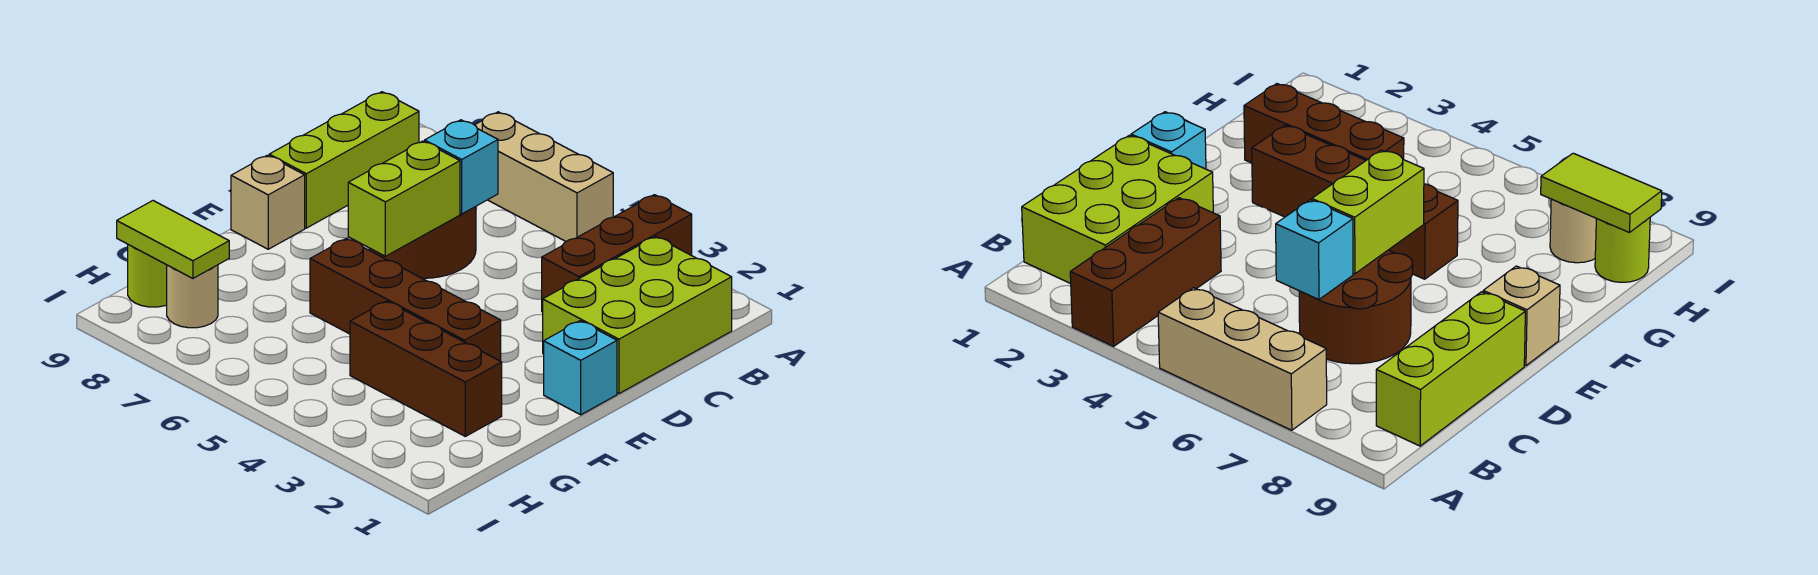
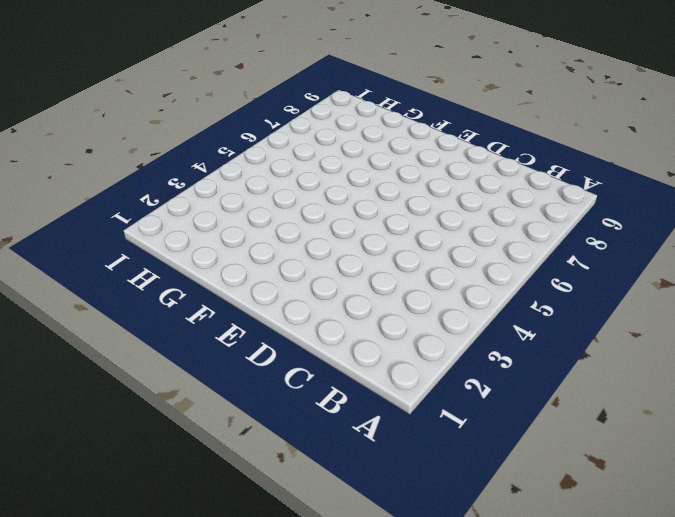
none -> brown 1x3 brick [542,195,692,312]
none -> tan 1x3 brick [475,112,613,242]
none -> lime 2x3 brick [543,237,732,394]

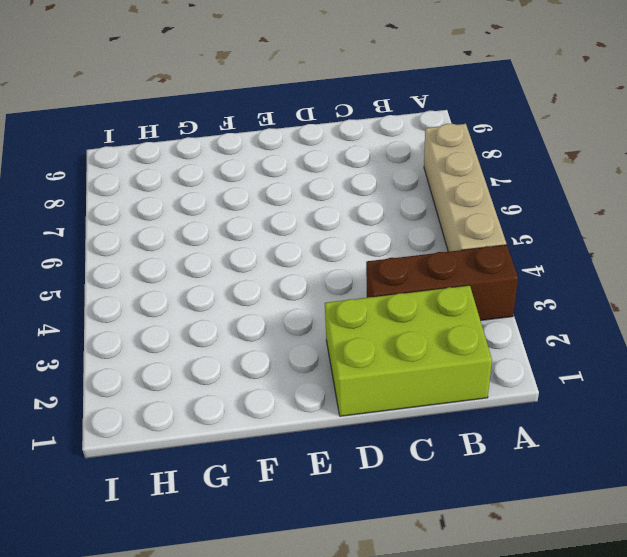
tan 1x4 brick [424,124,506,252] -> tan 1x3 brick [475,112,613,242]
none -> lime 1x3 brick [269,92,419,228]
none -> brown 2x2 round brick [369,207,476,278]
none -> cyan 1x1 brick [544,321,617,415]

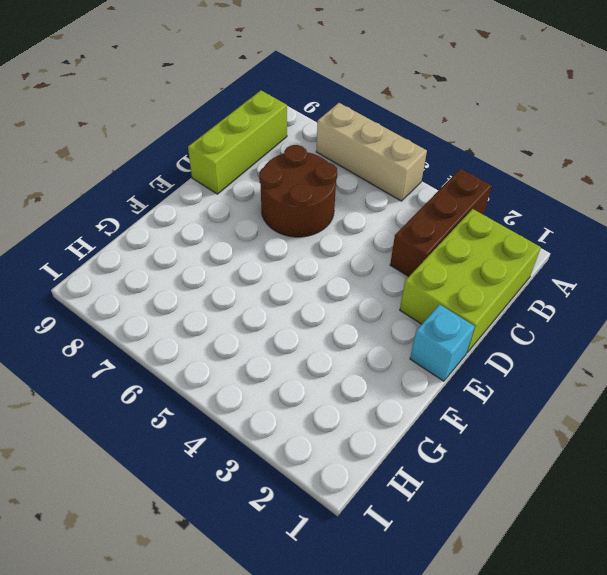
none -> tan 1x1 brick [231,155,305,249]
none -> brown 1x4 brick [310,239,501,361]
none -> brown 1x3 brick [350,301,502,436]

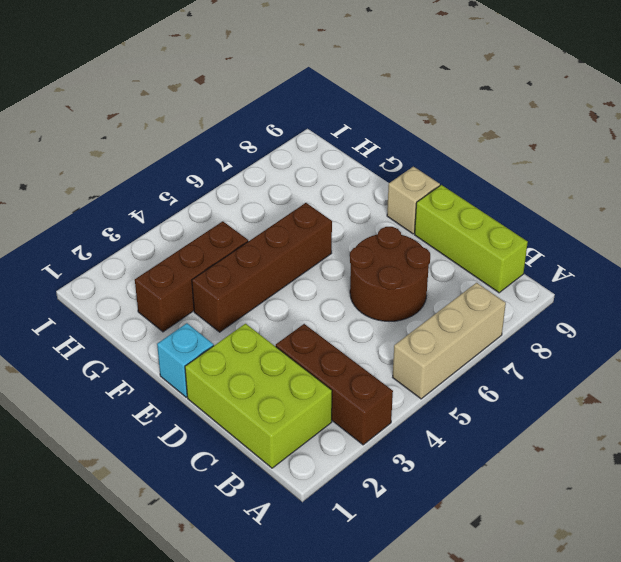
none -> tan 1x1 round brick [167,265,218,328]
none -> lime 1x1 round brick [128,245,167,307]
none -> cyan 1x1 brick [425,120,498,214]

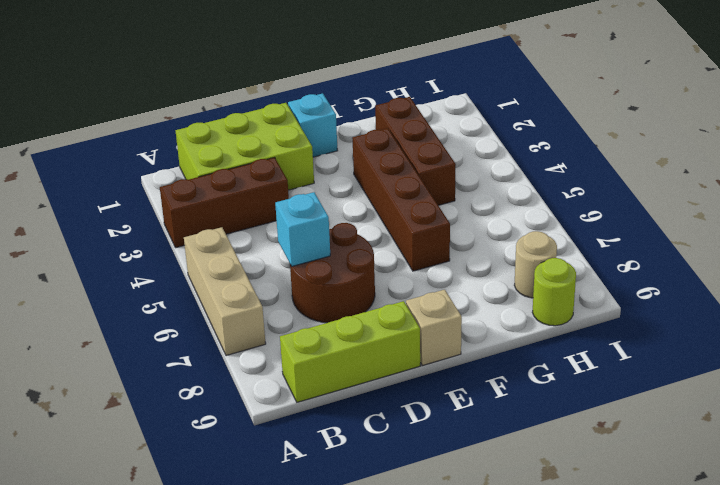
none -> lime 1x2 brick [348,141,460,256]
none -> lime 1x2 tile [117,201,229,278]

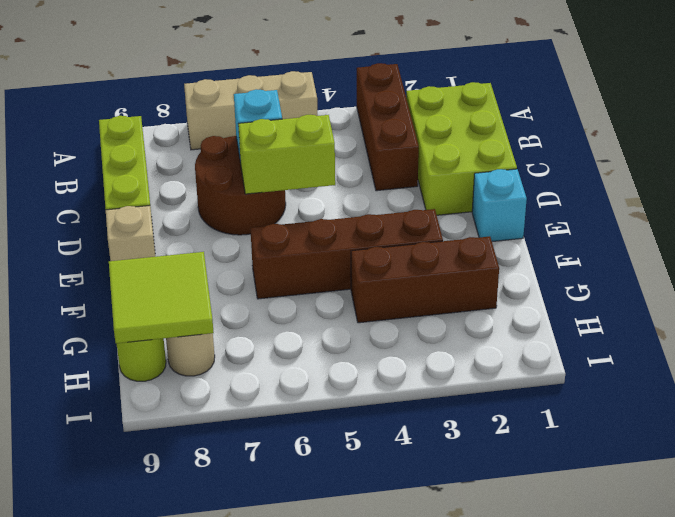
lime 1x2 brick [238,115,335,194] -> lime 1x2 brick turned to [348,141,460,256]
lime 2x2 tile [109,252,214,343] -> lime 1x2 tile [117,201,229,278]

